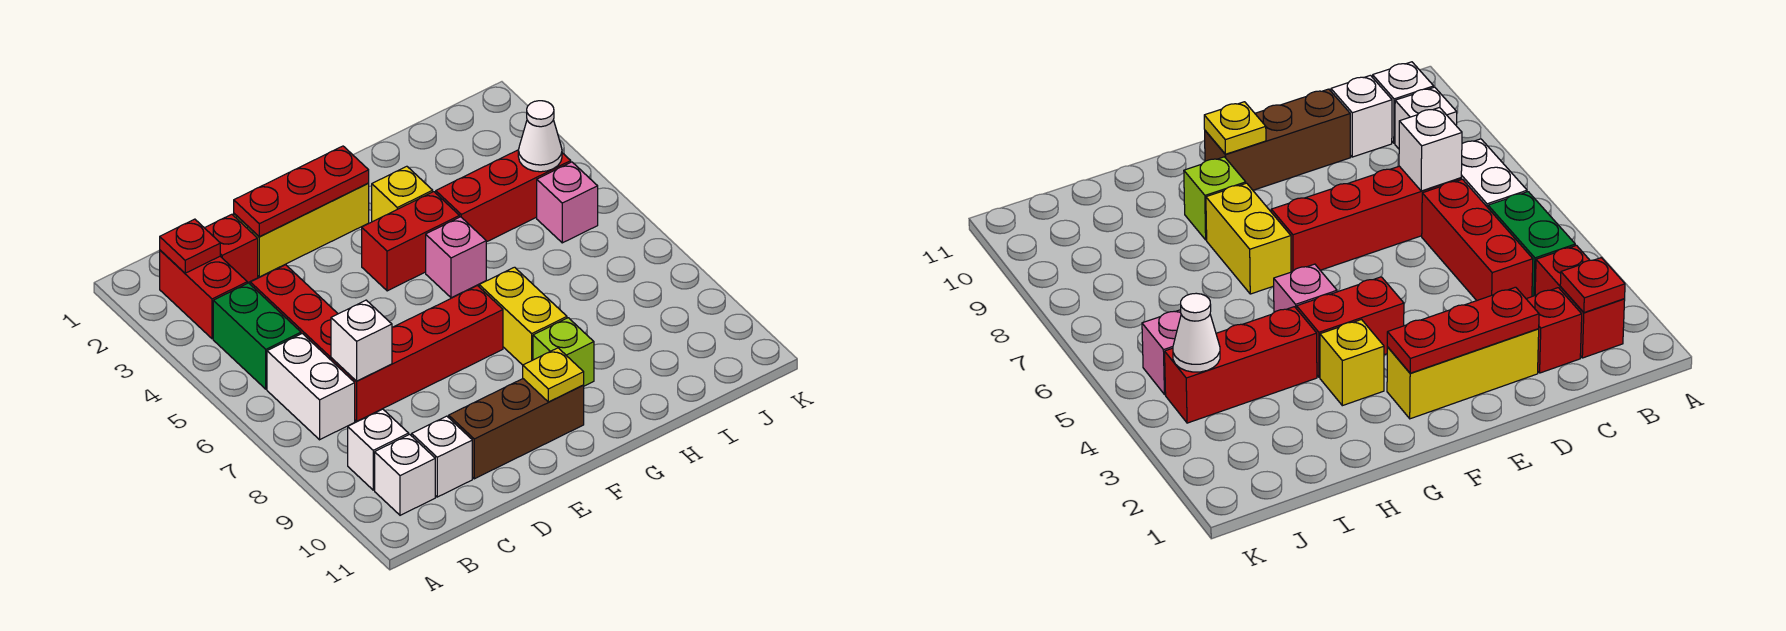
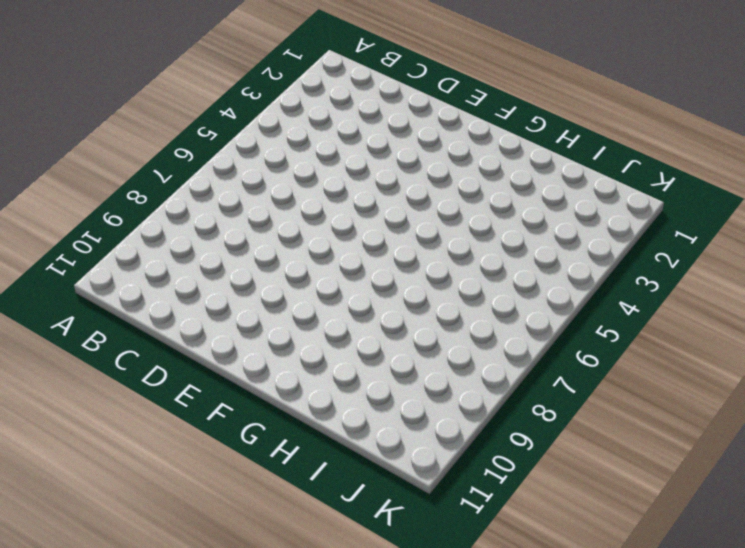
none -> red 1x2 brick [160,250,247,339]
none -> green 1x2 brick [213,283,301,389]
none -> white 1x2 brick [267,334,355,440]

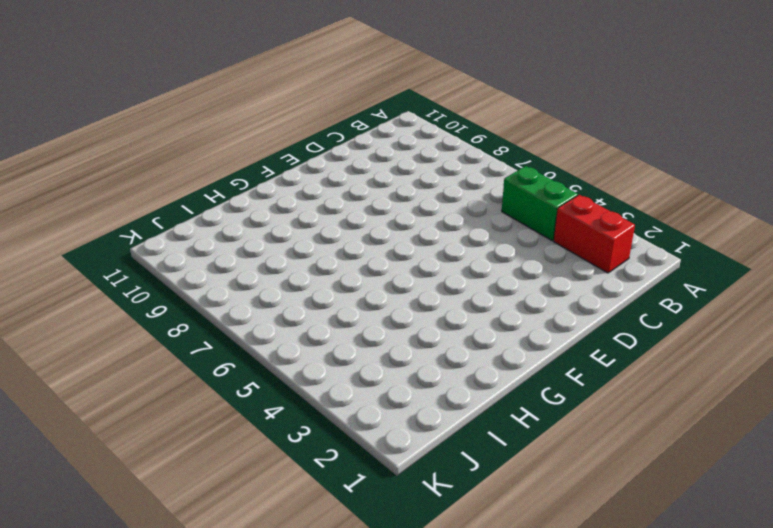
none -> white 1x2 brick [267,334,355,440]
none -> white 1x1 brick [348,409,409,490]
none -> white 1x1 brick [375,434,435,515]

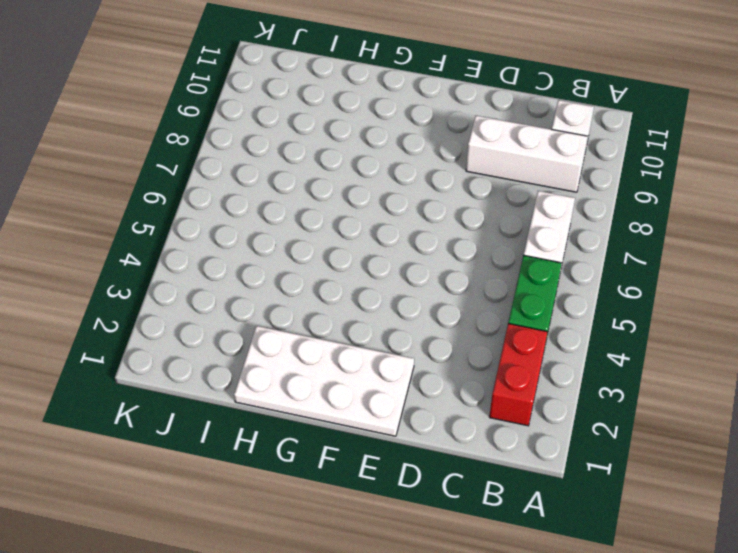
white 1x3 brick [466,116,588,192] -> white 1x1 brick [348,409,409,490]
white 2x4 plate [234,326,414,436] -> yellow 1x3 brick [234,183,369,277]
none -> red 1x1 brick [205,214,258,283]
none -> red 1x3 brick [250,265,338,360]
none -> red 1x4 brick [331,286,503,421]

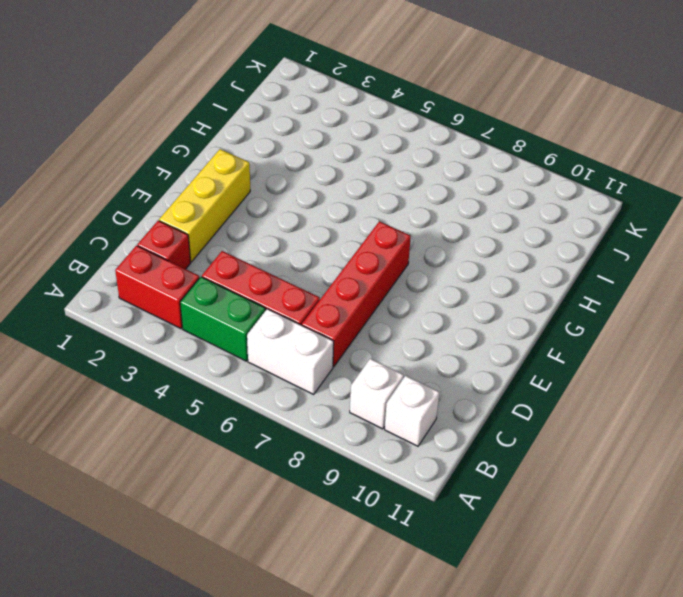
none -> white 1x1 brick [412,416,472,497]
none -> brown 1x3 brick [448,379,584,479]
none -> red 1x2 brick [362,192,460,291]

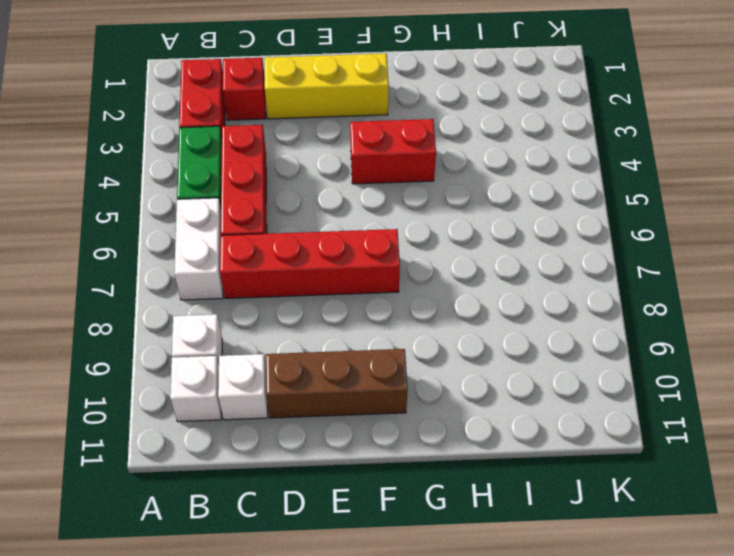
none -> yellow 1x1 brick [372,166,433,222]
none -> pink 1x1 brick [426,217,486,298]
none -> yellow 1x2 brick [479,267,567,365]

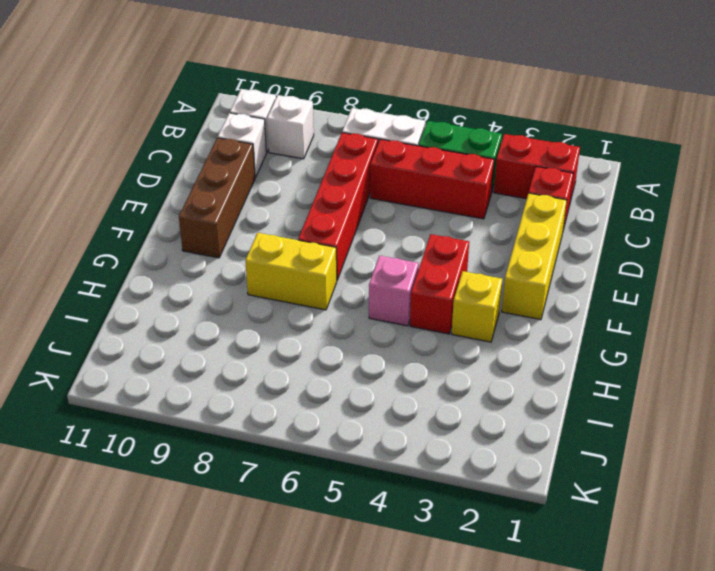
none -> lime 1x1 brick [533,318,594,386]
none -> red 1x3 brick [436,150,571,242]
none -> pink 1x1 brick [537,162,598,243]

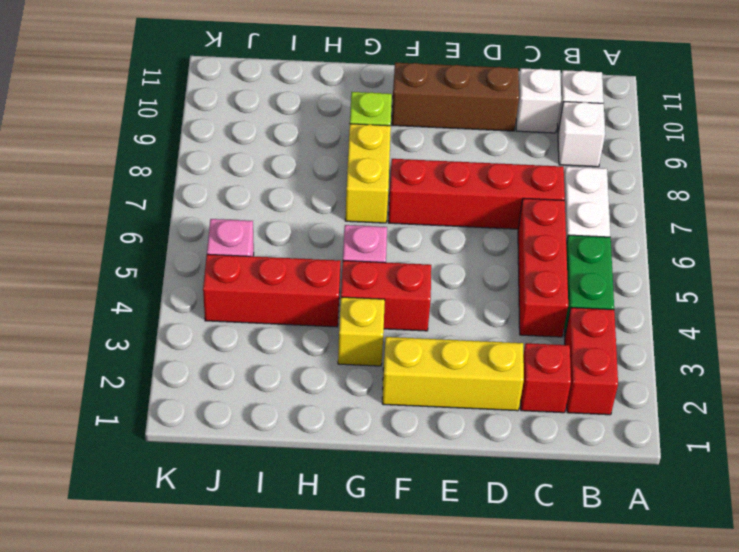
none -> red 1x1 plate [160,219,220,273]
none -> white 1x1 brick [331,300,392,381]
none -> red 1x3 plate [234,146,369,237]

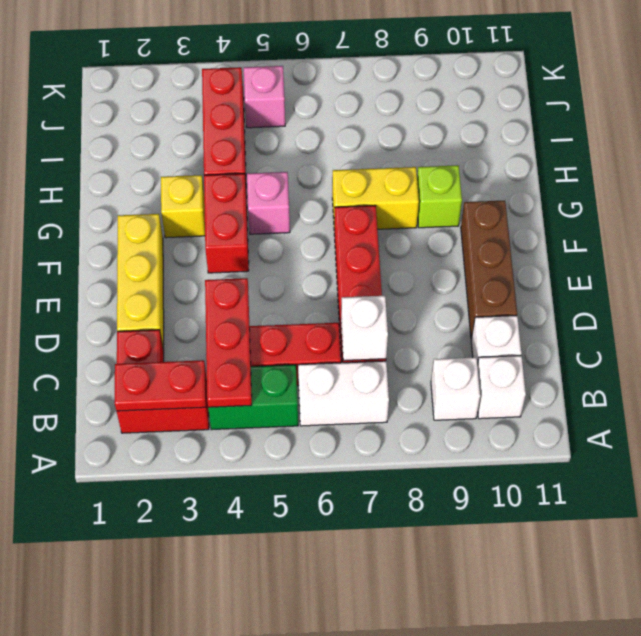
red 1x2 plate [115,360,206,411] -> red 1x1 plate [160,219,220,273]
red 1x3 plate [205,278,252,407] -> red 1x3 plate moved to [234,146,369,237]
none -> yellow 1x1 plate [523,348,584,402]
none -> white 1x1 cone [518,101,562,172]

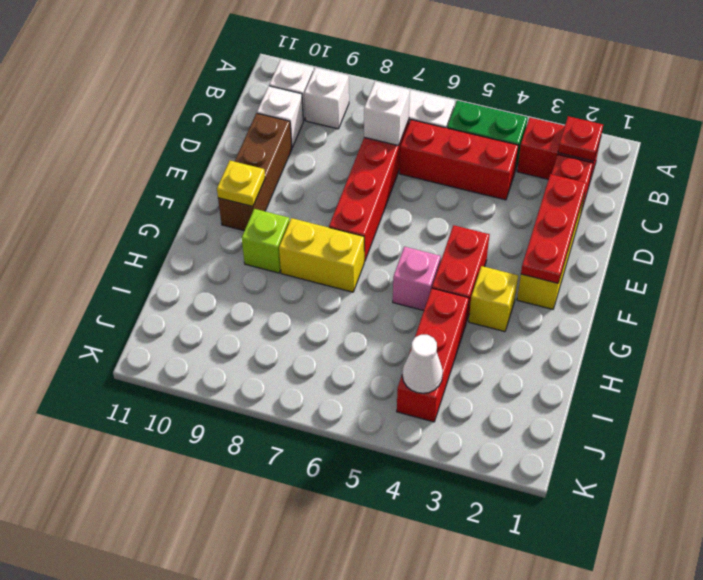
none -> pink 1x1 brick [537,162,598,243]

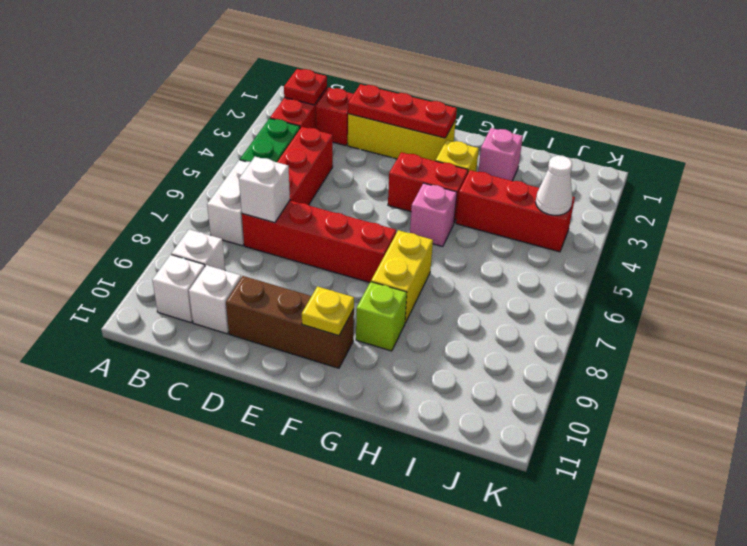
pink 1x1 brick [478,128,523,181] -> pink 1x1 brick moved to [537,162,598,243]

